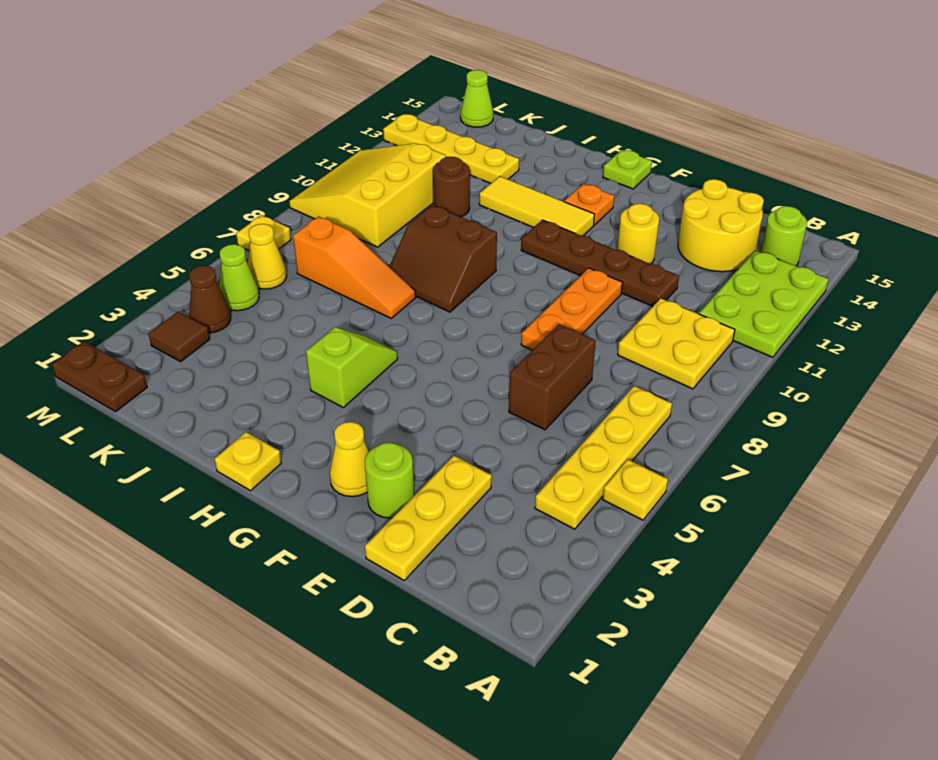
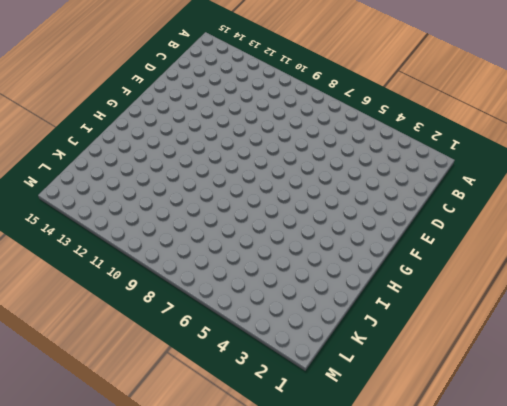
none -> yellow 1x1 plate [603,459,668,520]
none -> lime 2x3 plate [699,250,828,357]
none -> yellow 1x4 plate [535,386,672,529]
none -> yellow 2x2 plate [618,298,735,389]

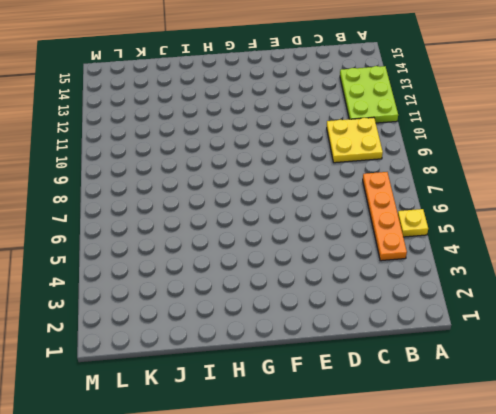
orange 1x4 plate [363,172,407,261] -> yellow 1x4 plate [535,386,672,529]
none -> lime 1x1 round brick [761,206,807,266]
none -> yellow 2x2 round brick [678,179,764,272]
none -> yellow 1x3 plate [365,456,492,580]
none -> brown 1x2 brick [509,324,596,430]

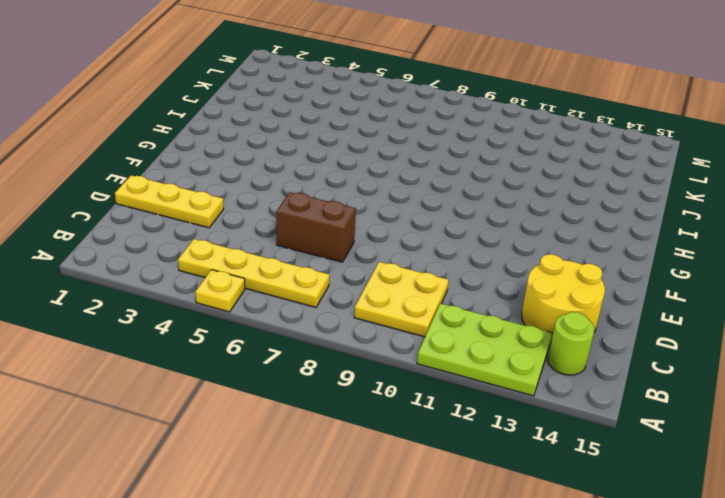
none -> brown 1x4 plate [521,220,679,306]
none -> lime 1x1 round brick [365,443,414,518]
none -> orange 1x3 plate [521,268,622,350]
none -> yellow 1x1 round brick [617,204,659,264]

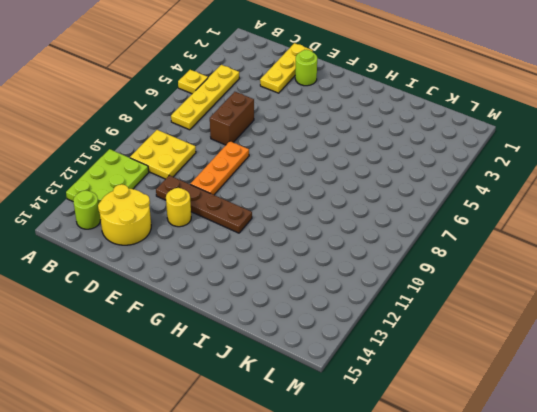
none -> yellow 1x1 cone [330,422,368,497]
none -> yellow 1x3 tile [479,176,595,236]
none -> orange 1x1 plate [564,184,614,225]
none -> lime 1x1 plate [603,150,652,189]

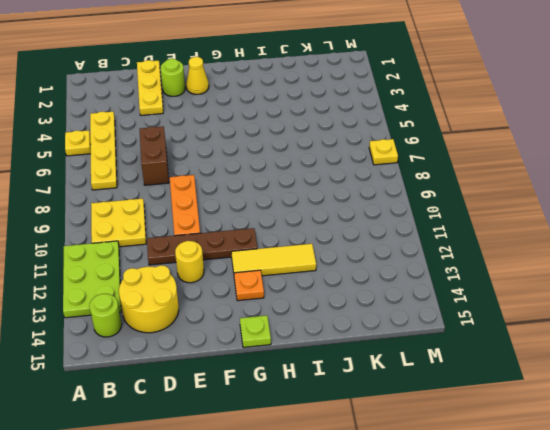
none -> yellow 1x1 plate [215,432,281,491]
none -> lime 1x2 slope [306,327,398,407]
none -> brown 2x2 slope [390,205,497,312]
none -> orange 1x3 slope [293,216,416,318]

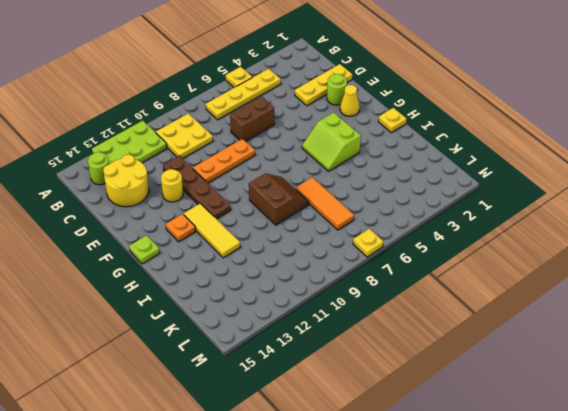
lime 2x2 slope [302,113,361,171] -> lime 1x2 slope [306,327,398,407]
orange 1x3 tile [296,177,354,230] -> orange 1x3 slope [293,216,416,318]
none -> brown 1x1 round brick [433,157,470,217]
none -> yellow 1x4 plate [383,114,519,183]
none -> yellow 3x3 slope [289,143,446,247]
none -> brown 1x2 plate [52,341,147,412]

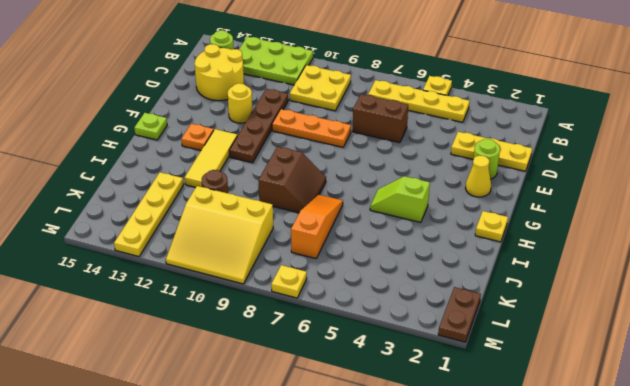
none -> brown 1x1 tile [149,312,210,362]
none -> brown 1x1 cone [189,266,231,333]
none -> lime 1x1 cone [219,244,259,311]
none -> yellow 1x1 cone [248,224,287,289]

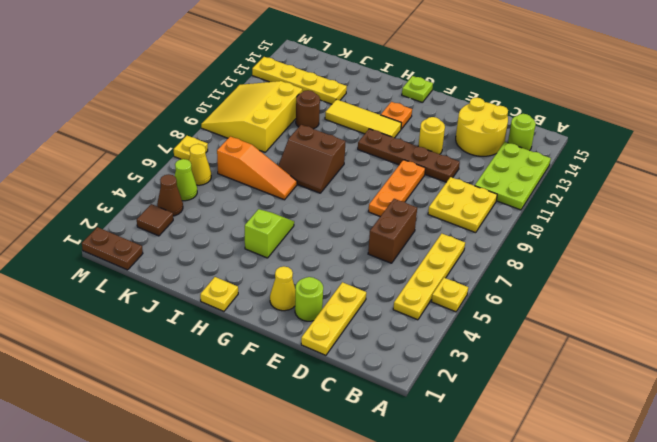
none -> lime 1x1 cone [460,70,493,127]

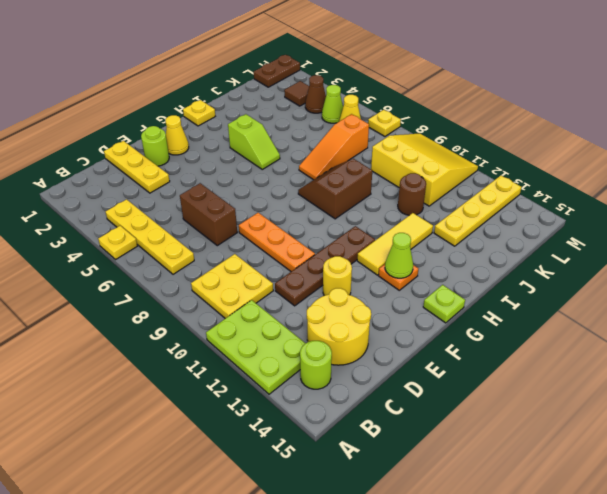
lime 1x1 cone [385,233,413,278] -> lime 1x1 cone moved to [460,70,493,127]

